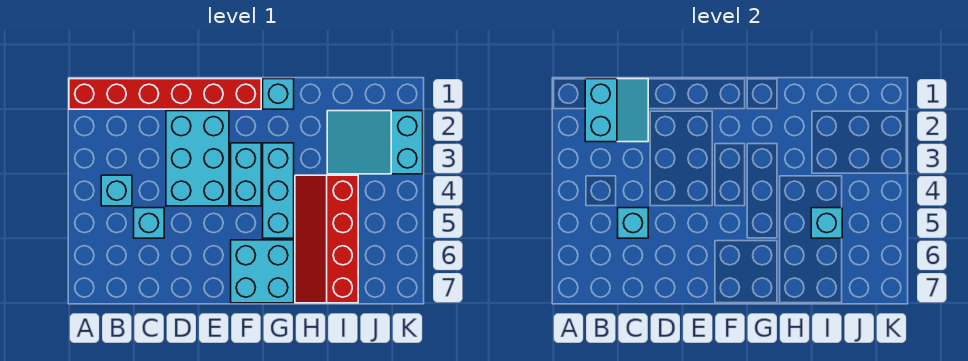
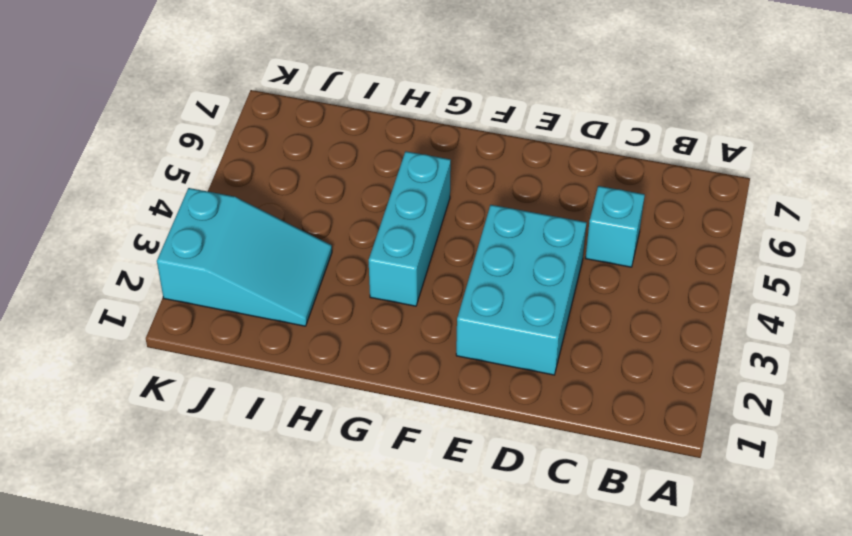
none -> red 1x6 brick [69,79,261,109]
none -> cyan 1x1 brick [101,175,132,206]
none -> cyan 1x2 brick [231,143,261,206]

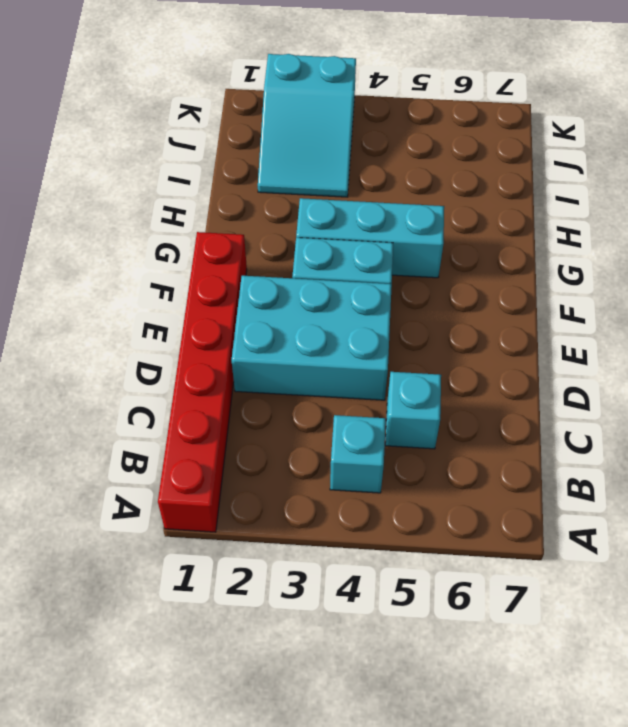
none -> cyan 2x2 brick [231,240,294,303]
none -> cyan 1x1 brick [263,79,294,109]
none -> red 2x4 slope [295,175,358,303]

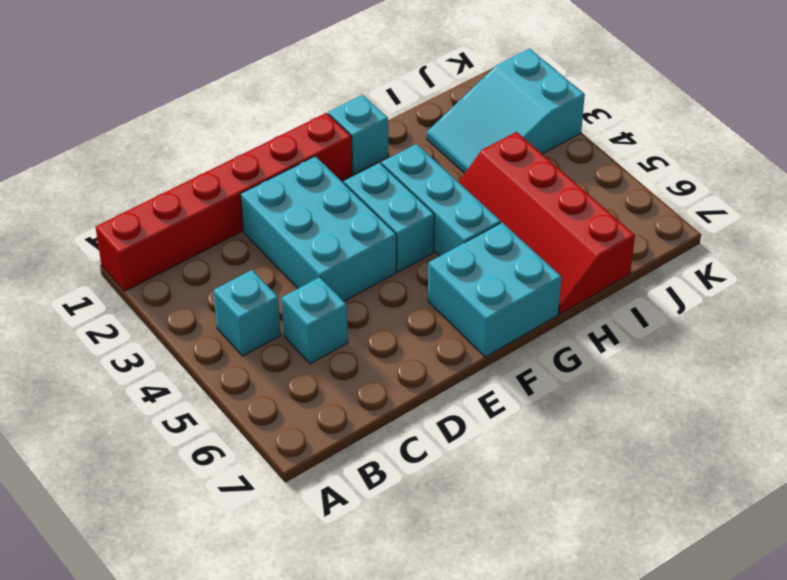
none -> cyan 2x2 slope [585,79,648,142]
none -> cyan 1x1 brick [618,208,648,238]
none -> cyan 1x1 brick [811,208,842,238]

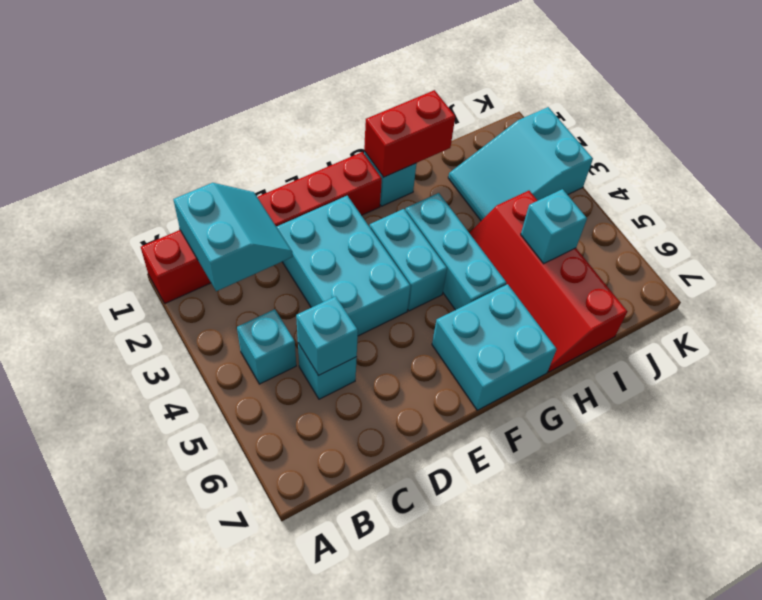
red 1x2 brick [364,90,455,177] -> none

